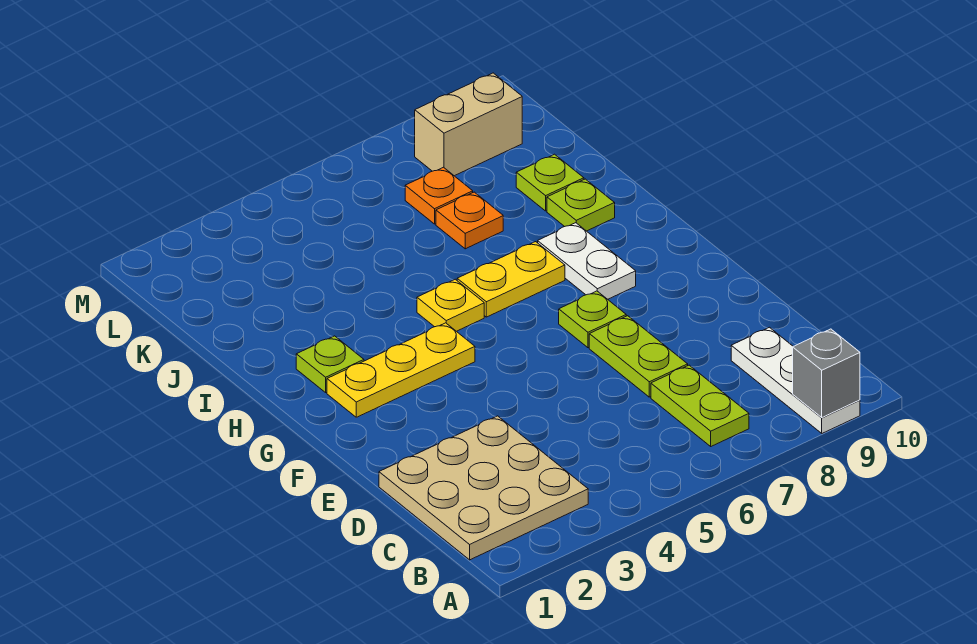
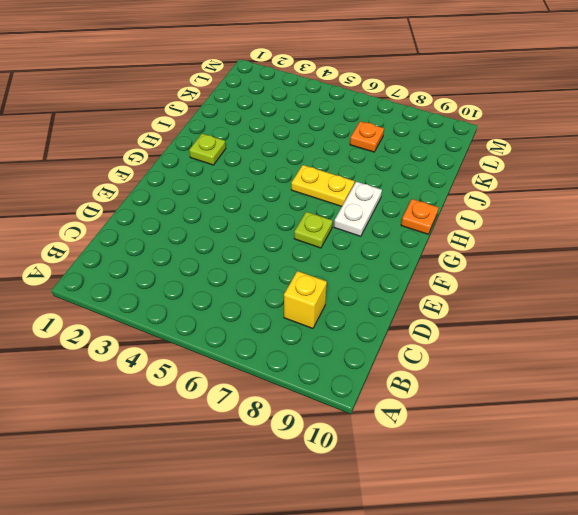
yellow 1x1 brick [284,271,327,328] -> none
orange 1x1 plate [401,199,439,234] -> orange 1x1 plate moved to [436,192,503,249]
none -> white 1x3 plate [731,327,860,433]
none -> tan 3x3 plate [379,416,588,560]
none -> lime 1x2 plate [651,365,749,446]

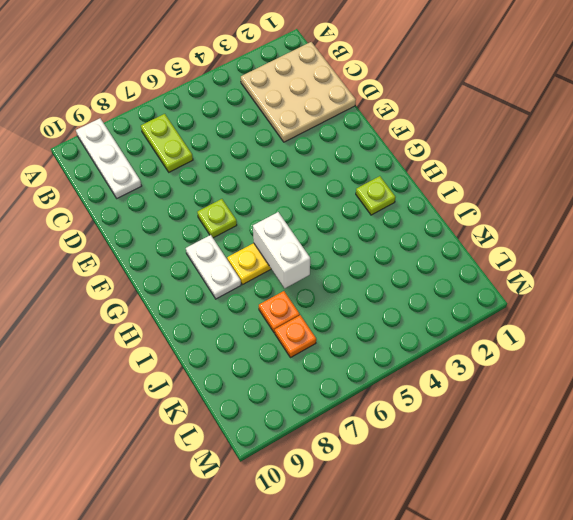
white 1x2 brick [253,212,310,288] -> none
none -> lime 1x2 plate [589,316,688,397]
none -> yellow 1x3 plate [327,323,475,417]
none -> yellow 1x1 plate [417,279,484,331]

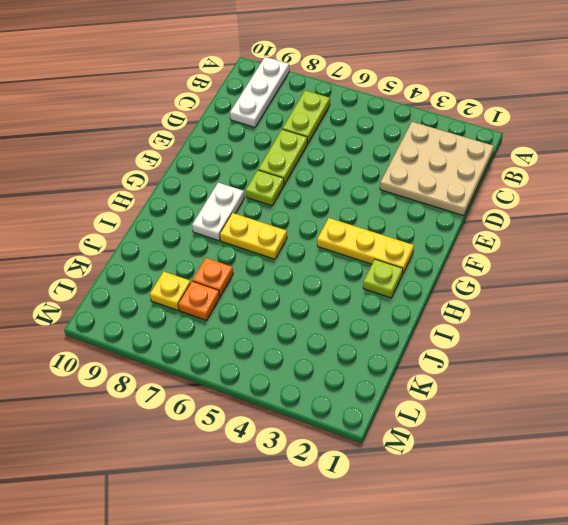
yellow 1x1 plate [150,272,191,310] -> yellow 1x1 plate moved to [417,279,484,331]
none -> lime 1x1 plate [547,179,615,231]
none -> lime 1x1 plate [516,154,584,211]
none -> tan 1x2 brick [415,73,522,176]

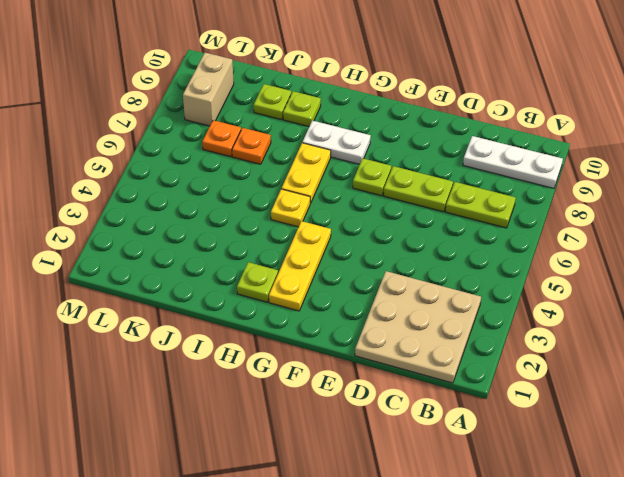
none -> grey 1x1 brick [793,329,860,418]

